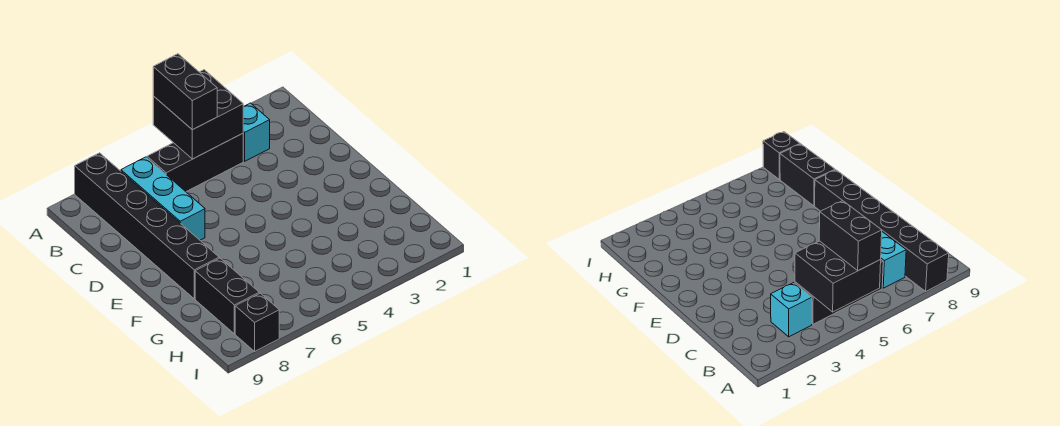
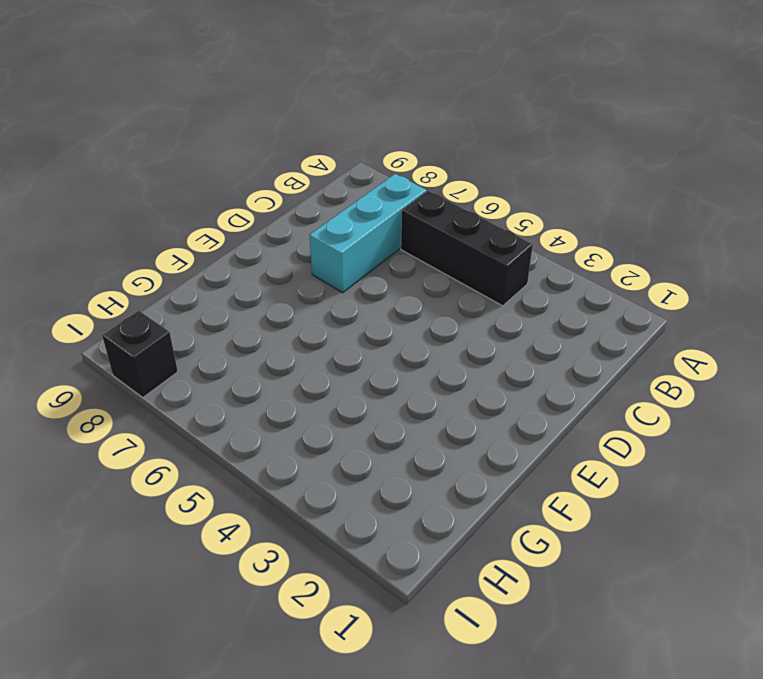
none -> black 1x6 brick [75,153,219,299]
none -> cyan 1x1 brick [243,103,270,161]

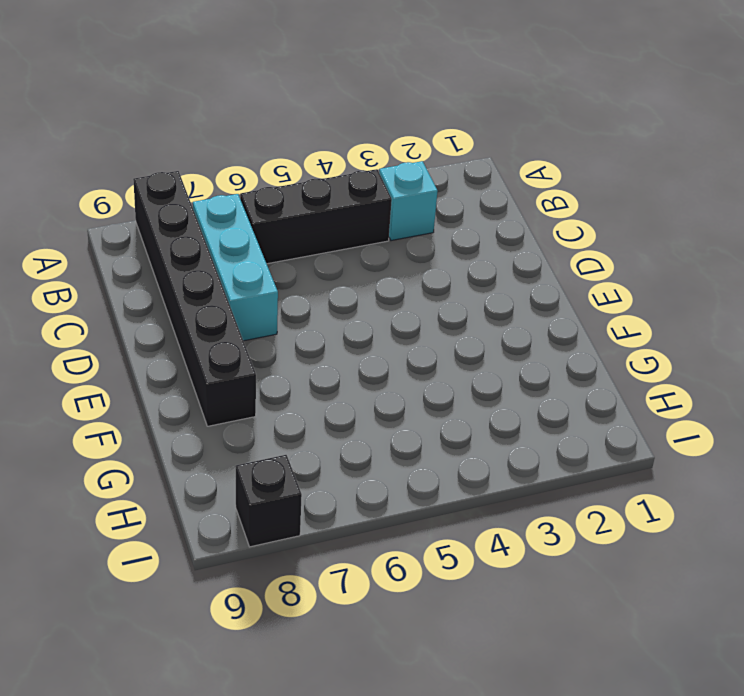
none -> black 1x2 brick [195,258,259,334]
none -> black 2x2 brick [153,70,243,159]

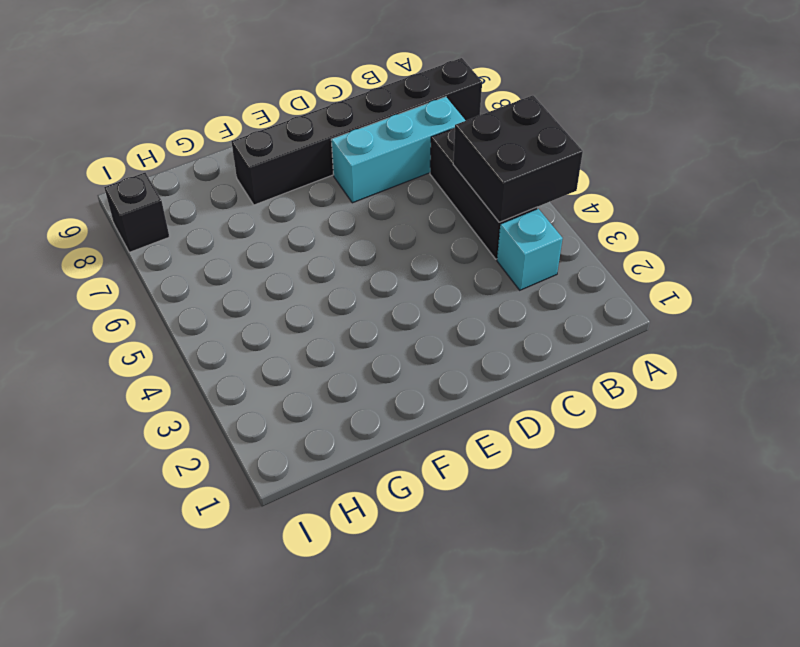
none -> black 1x2 brick [195,258,259,334]
none -> black 1x2 brick [153,54,217,130]

